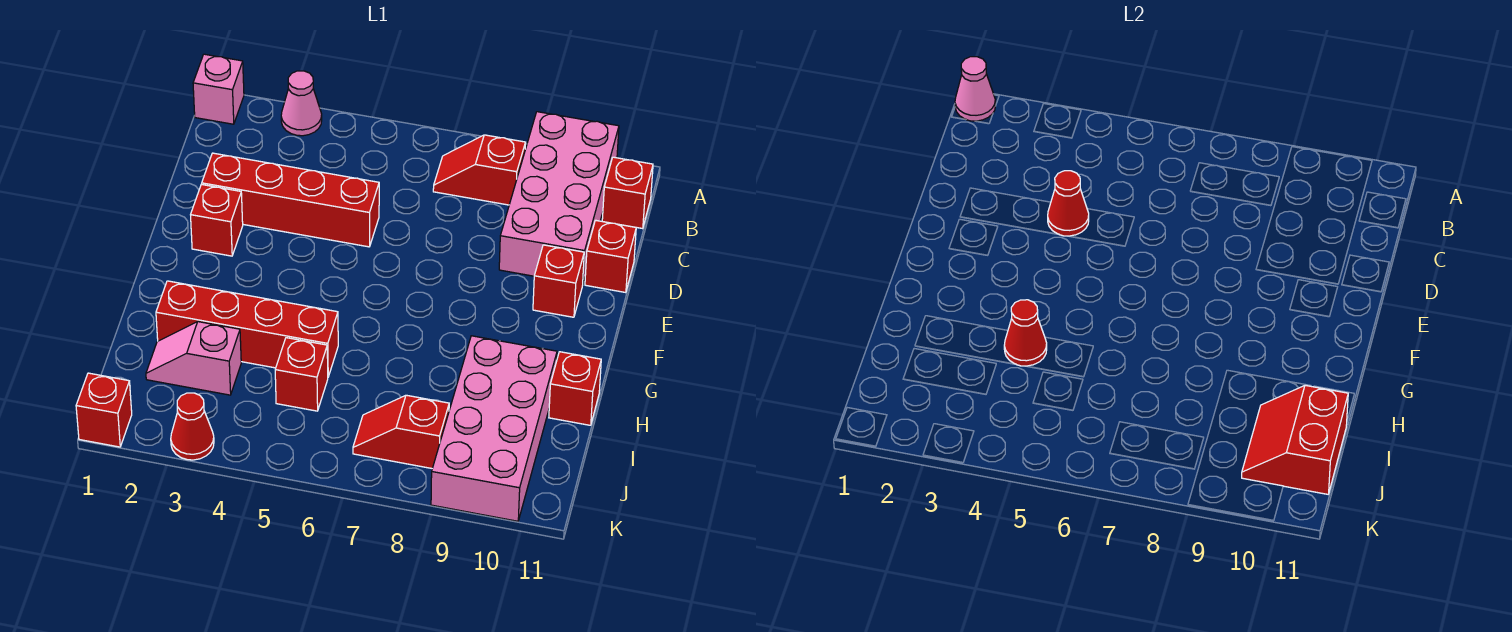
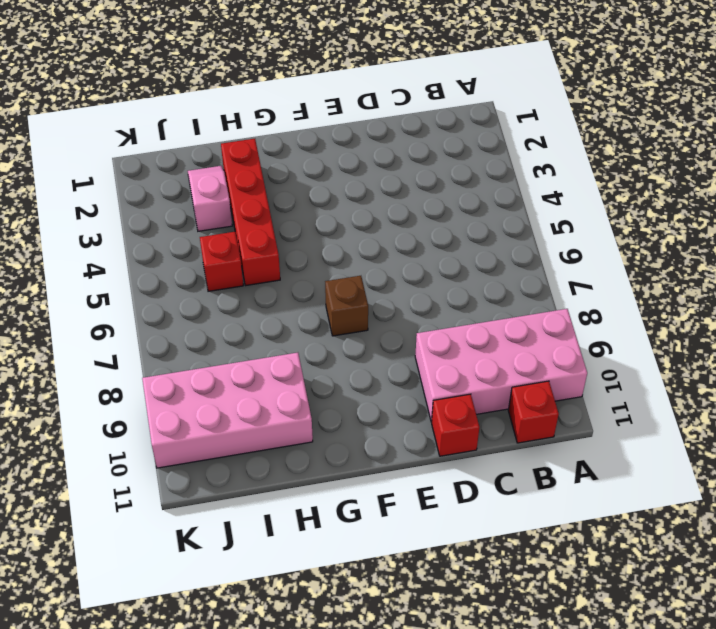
brown 1x1 brick [325,276,368,336] -> none
none -> pink 1x1 brick [193,54,244,124]
none -> pink 1x1 cone [281,71,322,136]
none -> red 1x2 slope [433,135,526,205]

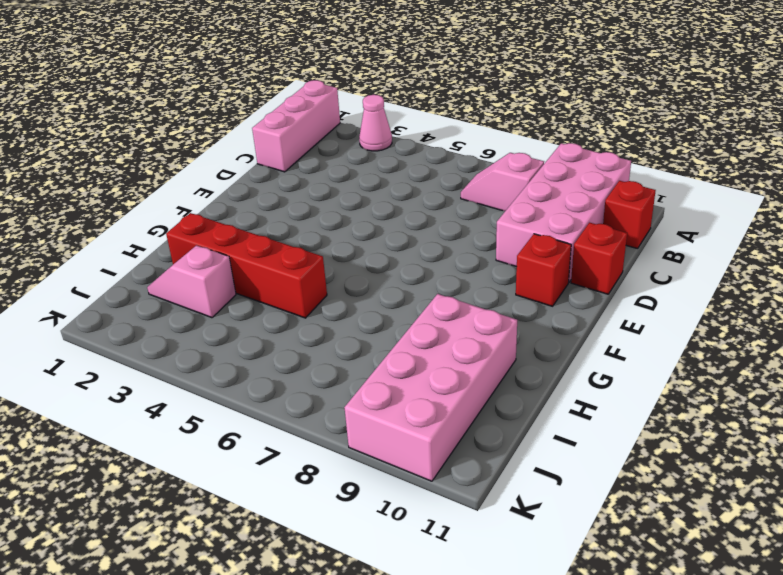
pink 1x3 brick [252,80,340,172] -> pink 1x1 brick [193,54,244,124]
pink 1x2 slope [461,153,544,211] -> red 1x2 slope [433,135,526,205]
none -> red 1x4 brick [202,153,379,247]
none -> red 1x1 brick [191,184,243,256]
none -> red 1x1 brick [549,352,601,425]

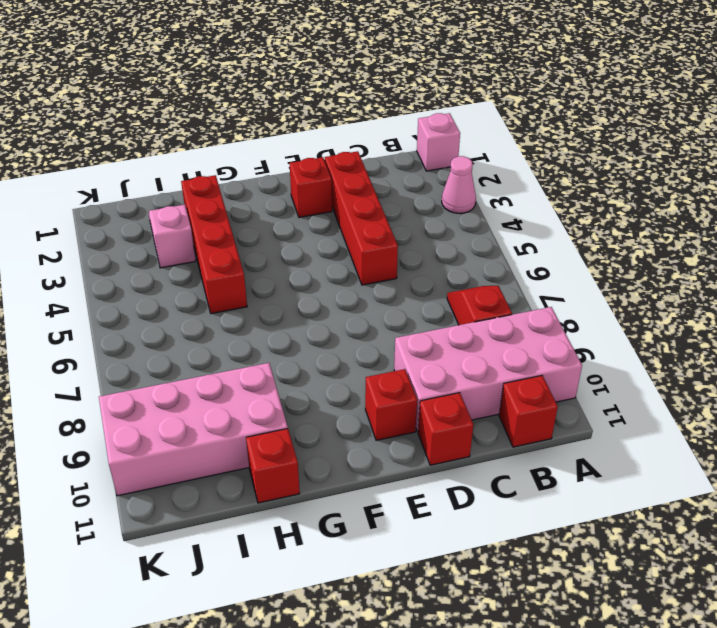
none -> red 1x1 brick [275,338,328,411]
none -> red 1x2 slope [353,395,449,468]
none -> red 1x1 brick [76,373,132,447]

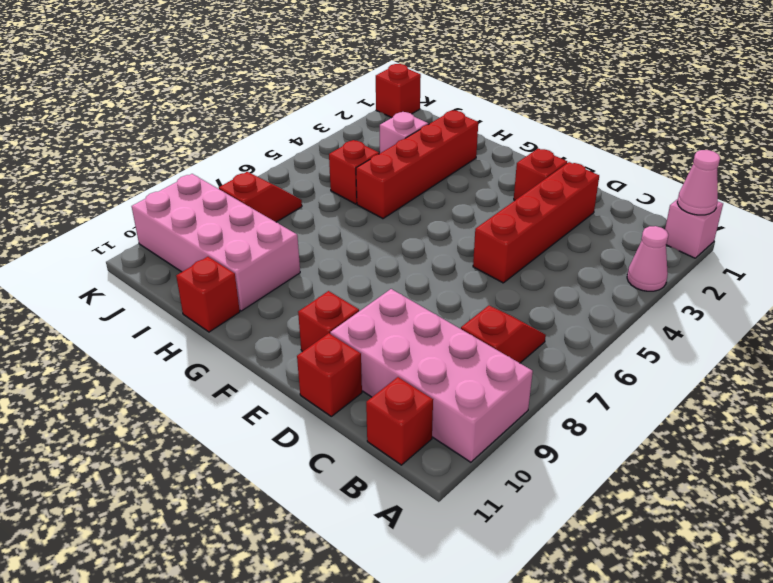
none -> red 1x1 cone [171,393,214,460]
none -> red 1x1 cone [1048,171,1089,236]
none -> red 1x1 cone [1004,300,1047,366]

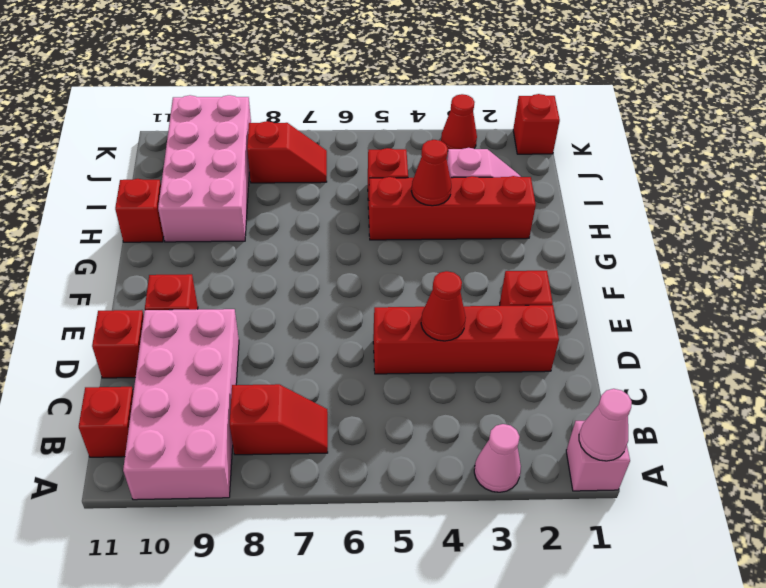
none -> red 2x2 slope [1242,385,1348,494]

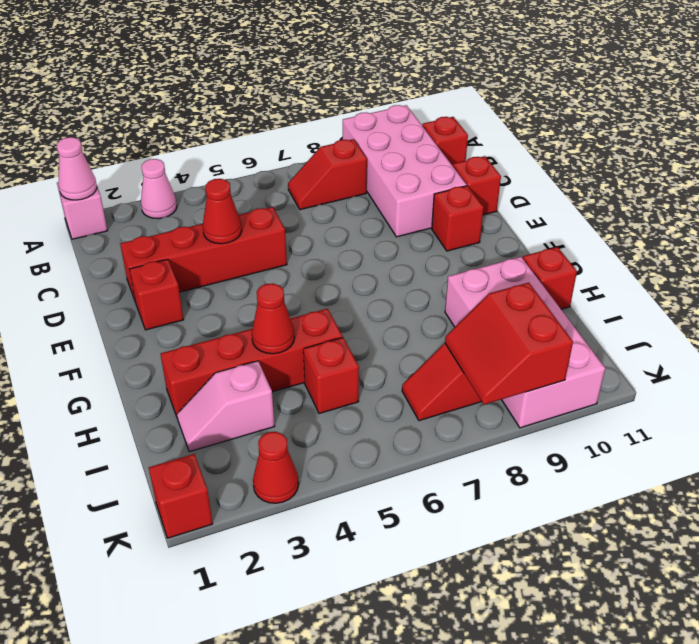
red 2x2 slope [445,283,573,405] -> red 2x2 slope moved to [1242,385,1348,494]

